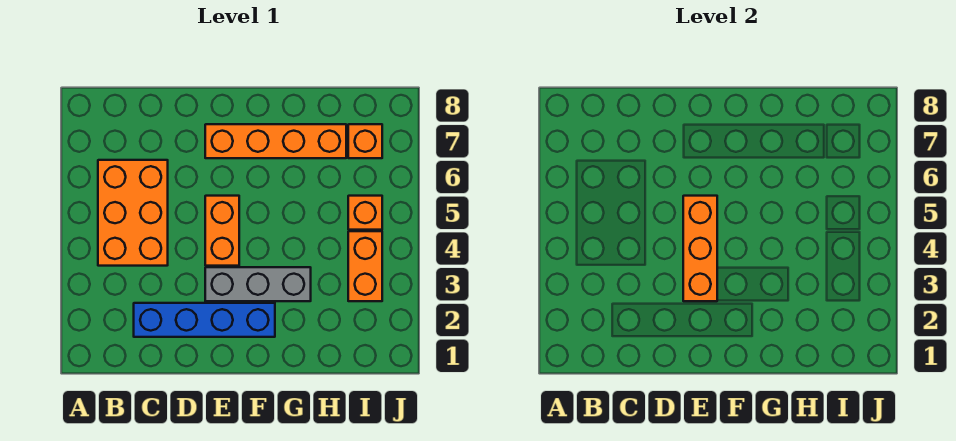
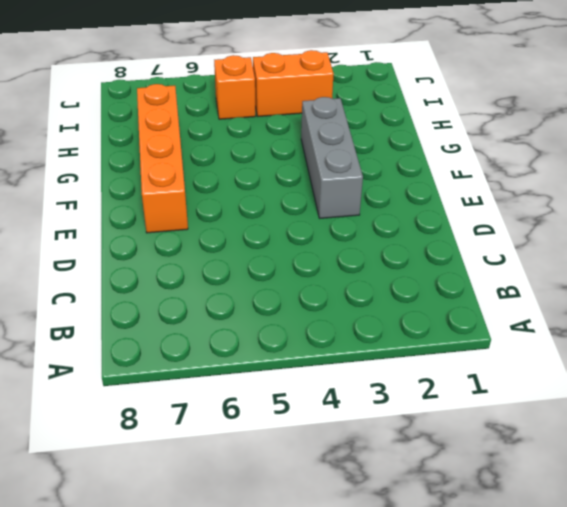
none -> orange 2x3 brick [98,160,168,266]
none -> blue 1x4 brick [134,303,275,337]

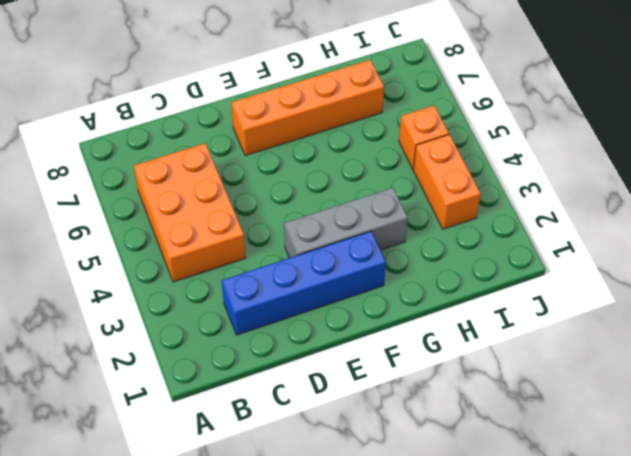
none -> orange 1x2 brick [205,196,239,266]
none -> orange 1x1 brick [348,124,382,158]

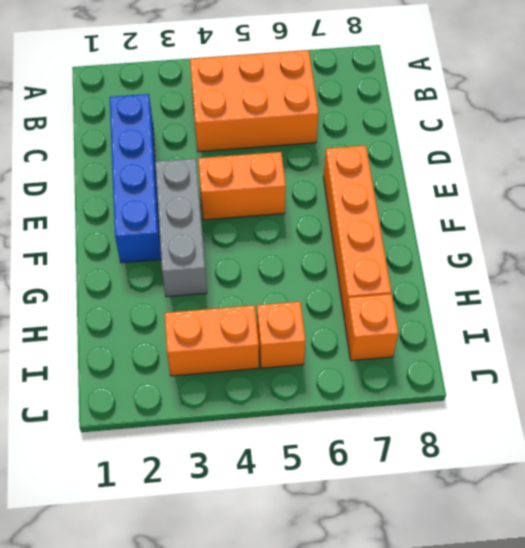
none -> orange 1x3 brick [683,196,717,301]

